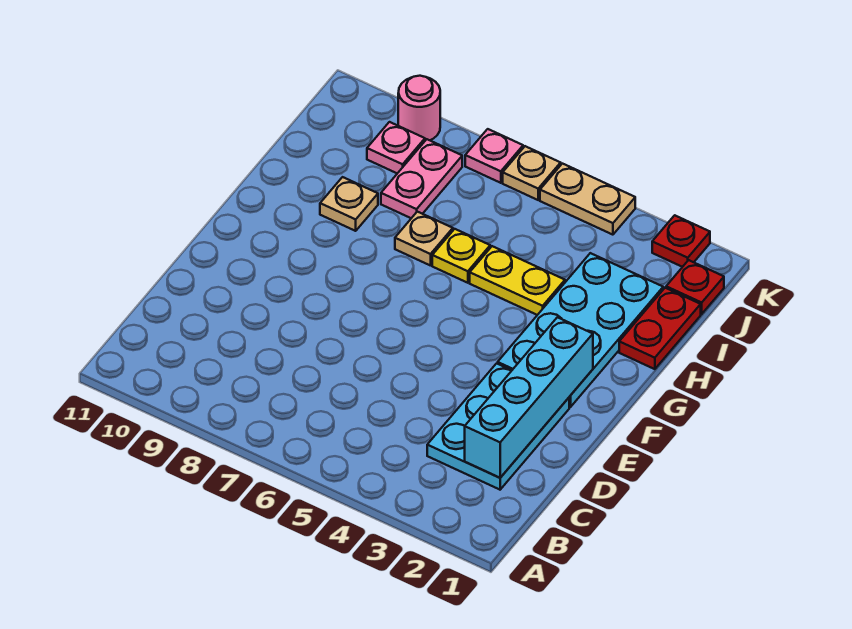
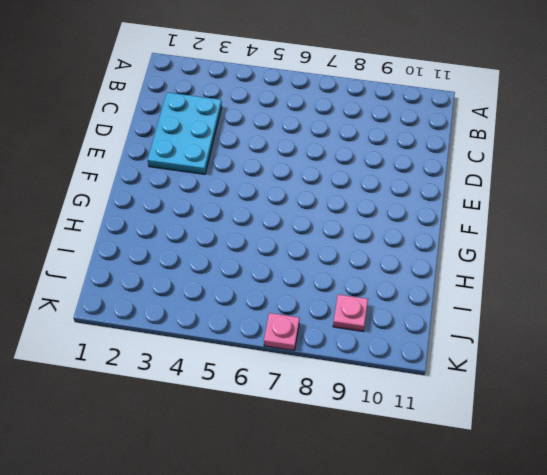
none -> cyan 2x4 plate [498,253,663,407]
none -> red 1x2 plate [619,288,701,369]
none -> yellow 1x2 plate [470,246,565,315]

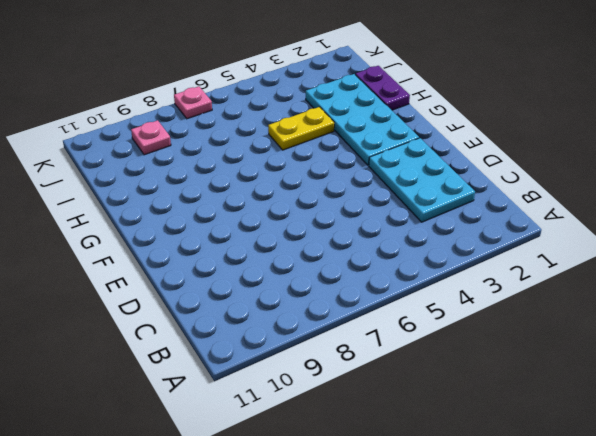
purple 1x2 plate [355,66,410,110] -> red 1x2 plate [619,288,701,369]
none -> yellow 1x1 plate [432,229,490,283]
none -> tan 1x1 plate [395,212,453,266]
none -> tan 1x1 plate [320,177,378,231]

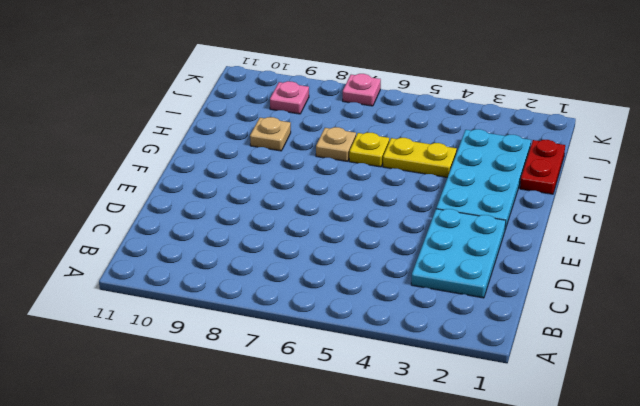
none -> pink 1x2 plate [381,139,462,218]
none -> red 1x1 plate [666,260,724,314]
none -> red 1x1 plate [652,215,710,267]

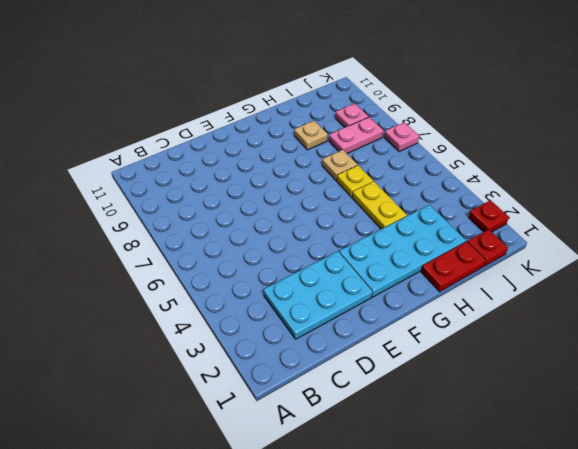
none -> tan 1x2 plate [540,164,635,235]
none -> tan 1x1 plate [503,146,561,200]
none -> pink 1x1 round brick [398,76,440,141]

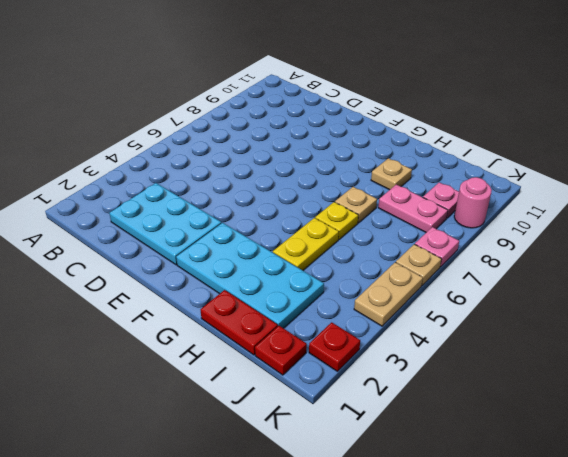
none -> cyan 1x4 brick [465,317,593,478]

